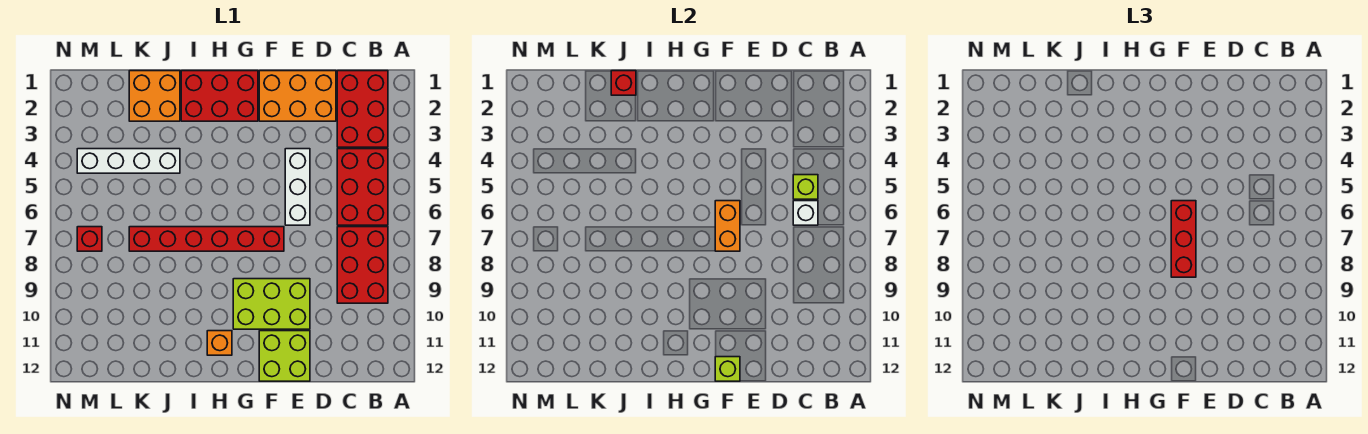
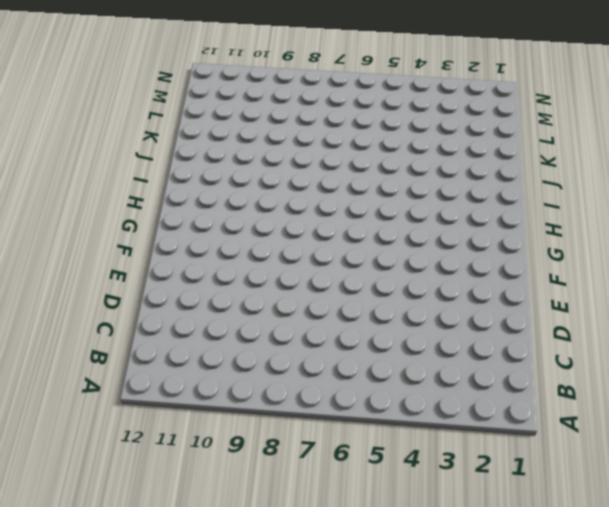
none -> red 2x3 brick [337,71,388,147]
none -> red 2x3 brick [337,149,388,225]
none -> red 2x3 brick [337,227,388,303]

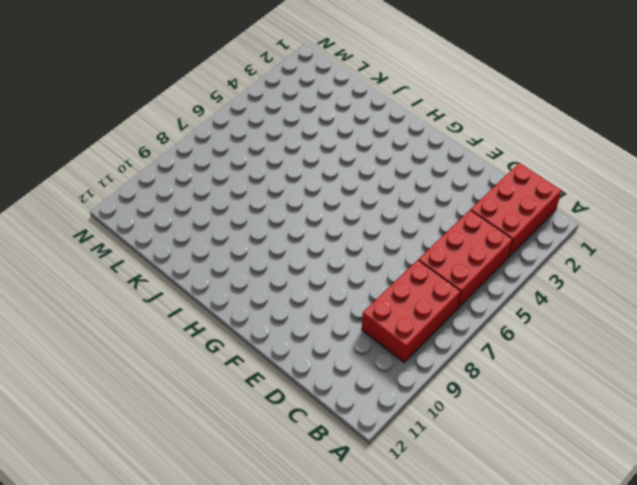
none -> orange 2x3 brick [259,71,336,121]
none -> white 1x3 brick [285,149,310,225]
none -> lime 2x3 brick [233,279,310,329]

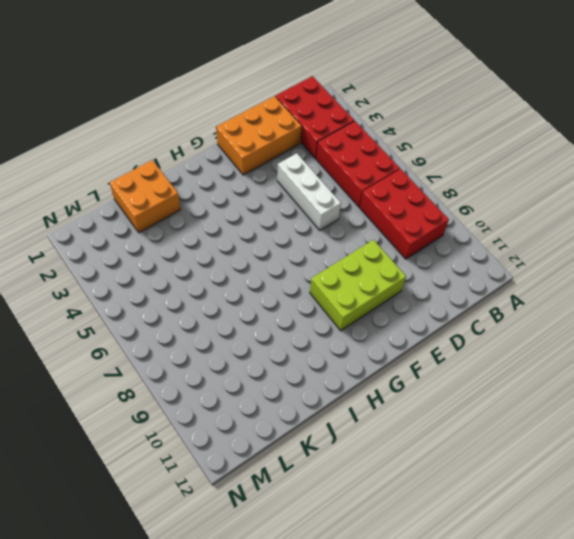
none -> lime 2x2 brick [259,331,310,381]
none -> red 1x6 brick [129,227,284,251]
none -> red 2x3 brick [181,71,258,121]

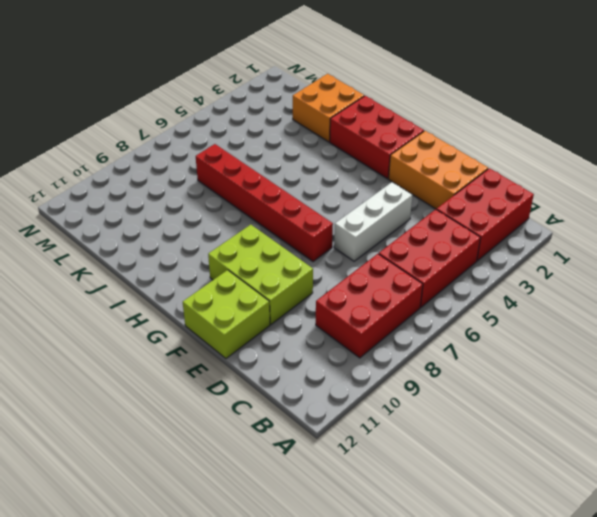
none -> orange 1x1 brick [207,331,232,355]
none -> white 1x4 brick [77,149,180,173]
none -> red 1x1 brick [77,227,102,251]

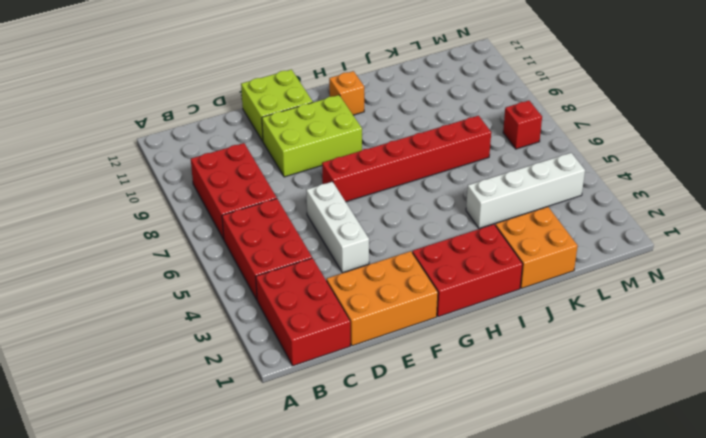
none -> lime 1x1 brick [793,175,818,199]
none -> white 1x1 brick [793,201,818,225]
none -> orange 1x2 brick [715,201,740,251]

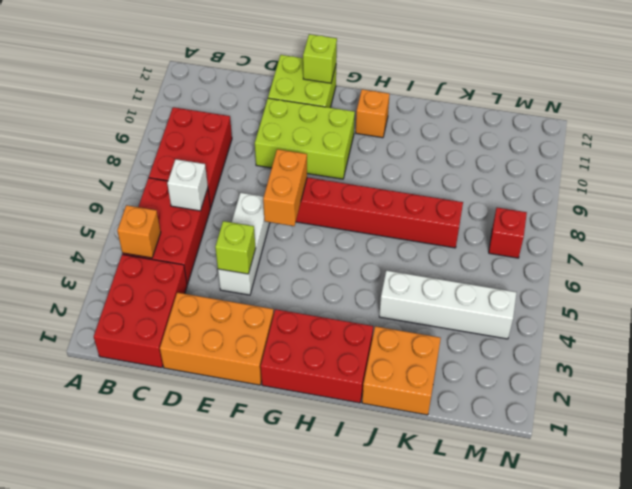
orange 1x1 brick [117,205,161,258] -> none
lime 1x1 brick [215,221,256,274] -> lime 1x1 brick moved to [793,175,818,199]
none -> red 1x1 brick [611,71,636,95]
none -> red 1x3 brick [1171,201,1196,277]

